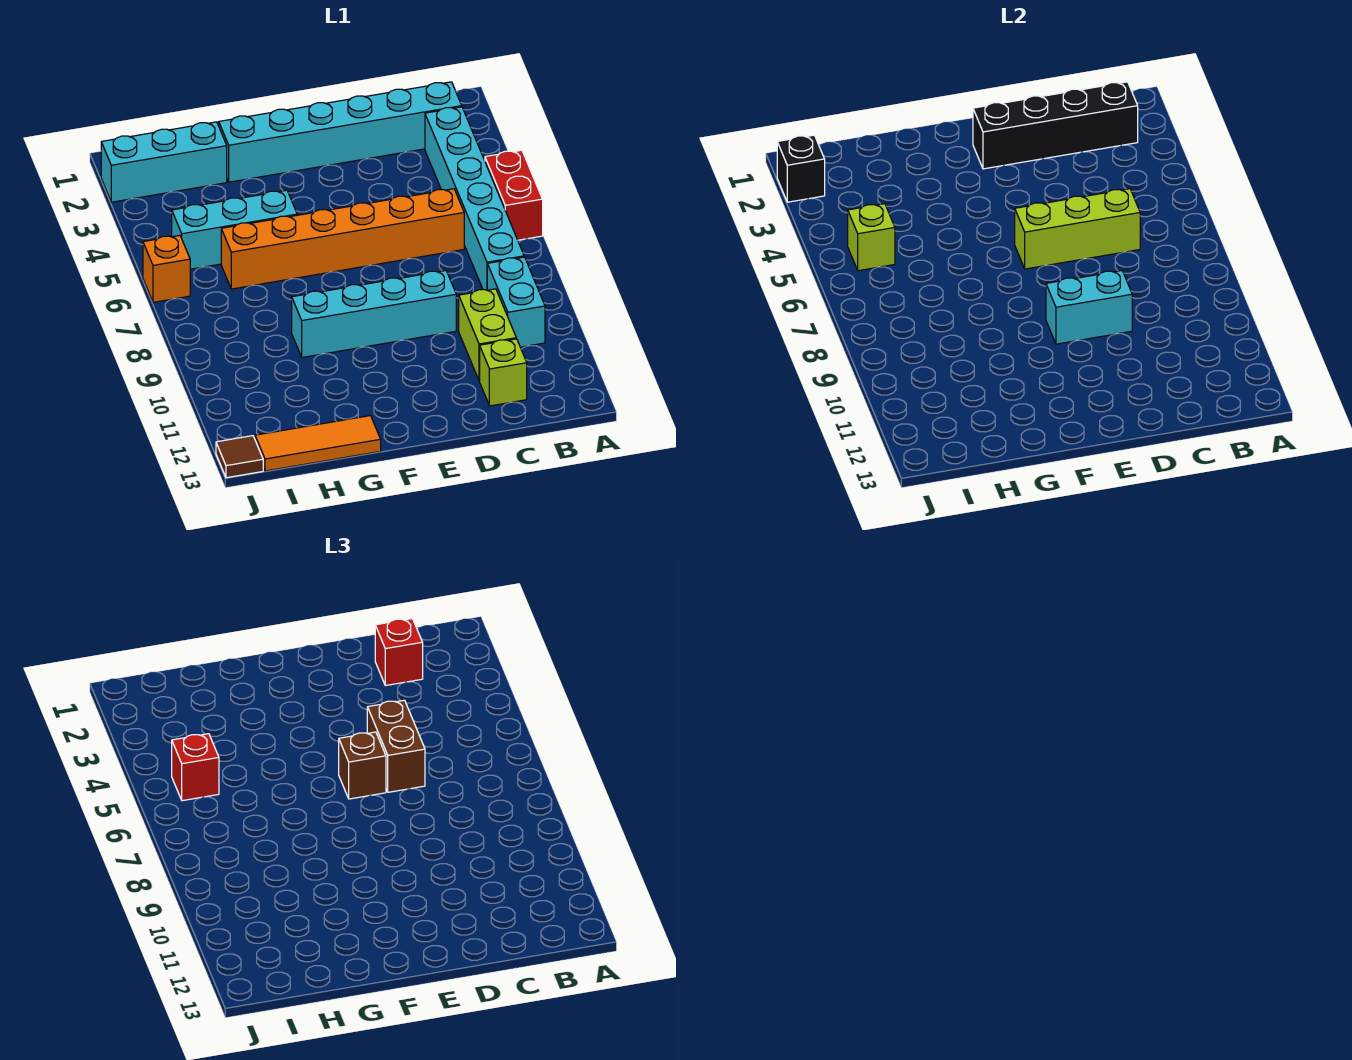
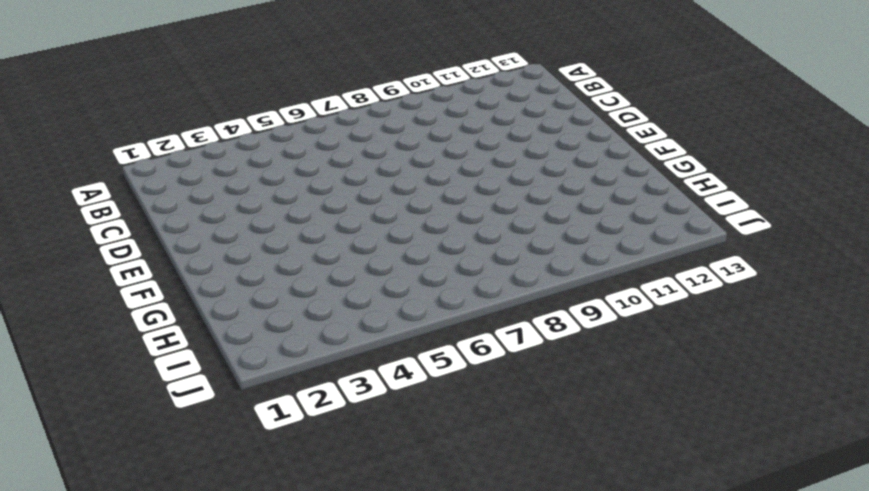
none -> red 1x2 brick [485,150,543,240]
none -> cyan 1x6 brick [219,82,462,182]
none -> cyan 1x6 brick [425,107,524,290]

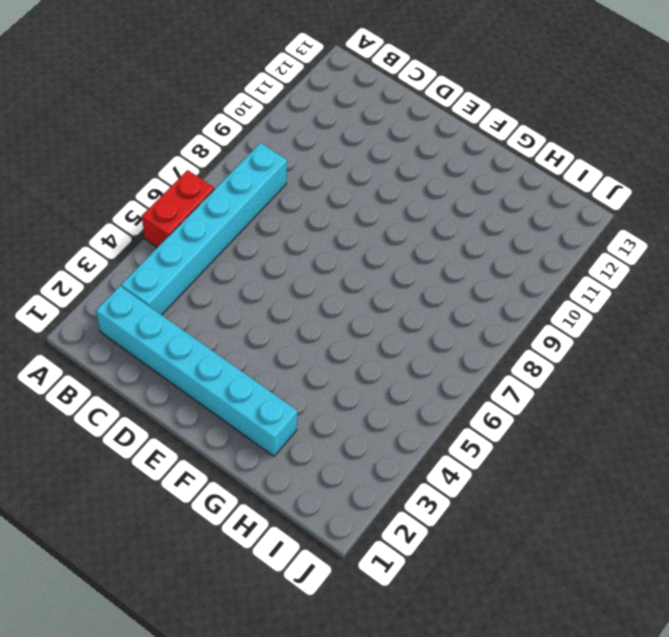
none -> cyan 1x2 brick [487,257,545,347]
none -> orange 1x6 brick [221,189,464,289]
none -> lime 1x2 brick [459,289,516,381]

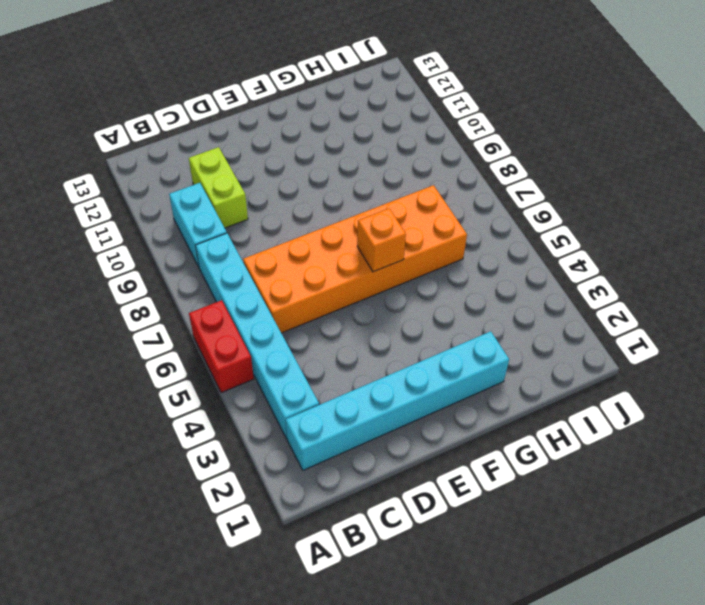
orange 2x6 brick [243,185,467,333] -> orange 1x6 brick [221,189,464,289]
orange 1x1 brick [357,208,406,272] -> orange 1x1 brick moved to [143,235,190,302]
none -> lime 1x1 brick [480,339,527,406]
none -> cyan 1x4 brick [292,271,456,357]
none -> cyan 1x3 brick [172,190,297,269]

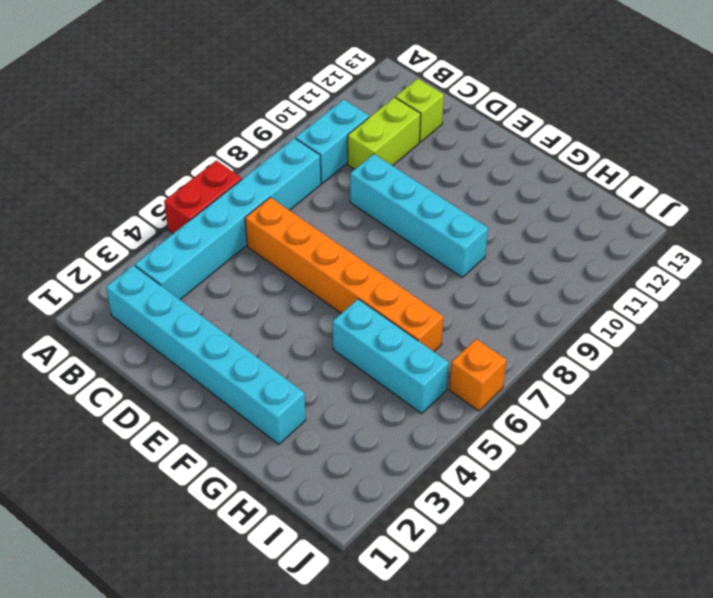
none -> orange 1x3 tile [255,416,381,471]
none -> cyan 1x3 brick [101,122,227,202]
none -> brown 1x1 tile [216,436,263,478]

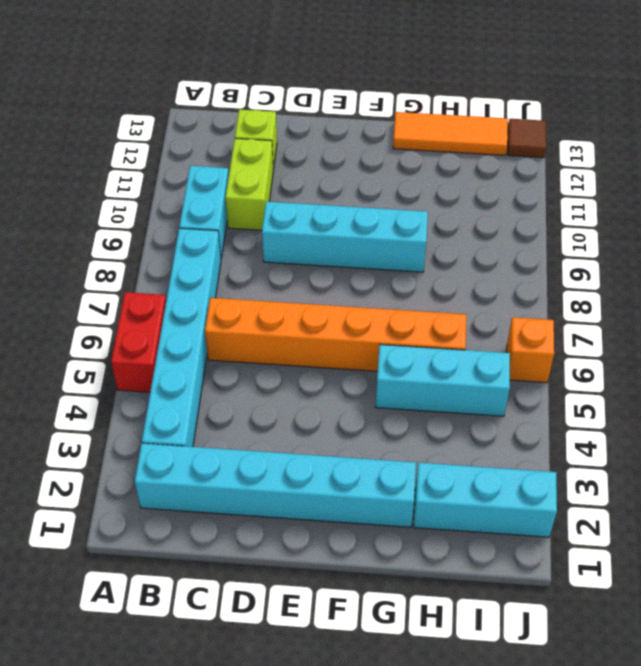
none -> black 1x4 brick [973,82,1138,169]
none -> lime 1x3 brick [1015,189,1140,269]
none -> cyan 1x2 brick [1046,271,1132,344]

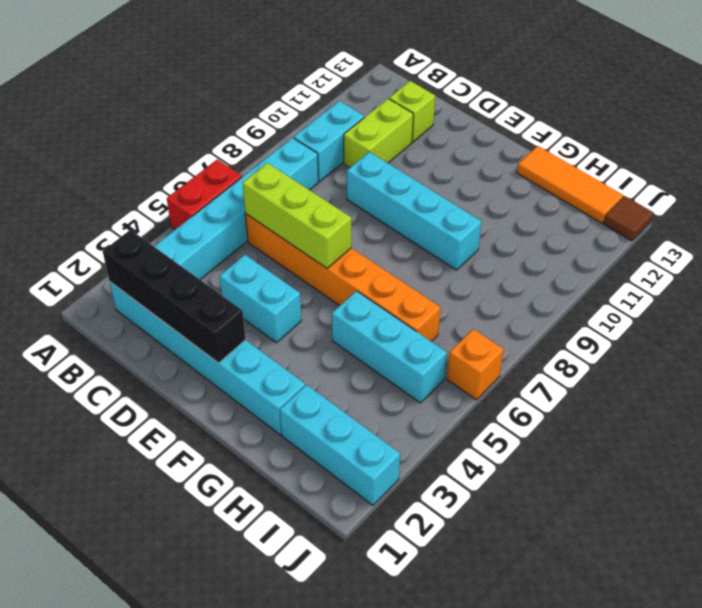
cyan 1x2 brick [219,255,301,343] -> cyan 1x2 brick moved to [1046,271,1132,344]
none -> lime 1x1 brick [848,204,895,271]
none -> black 1x1 brick [777,135,825,202]
none -> red 1x1 brick [375,619,423,686]

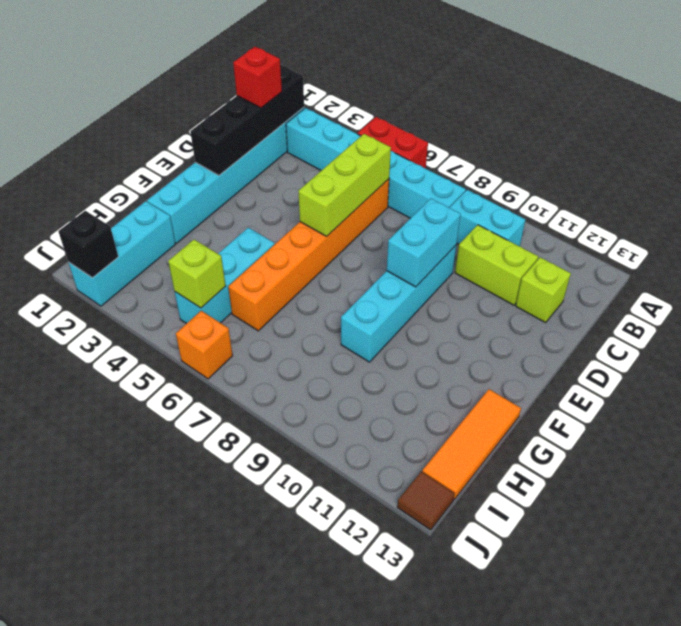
none -> brown 1x2 brick [367,700,425,792]
none -> brown 1x1 brick [339,732,386,799]
none -> red 1x1 brick [172,734,219,801]

